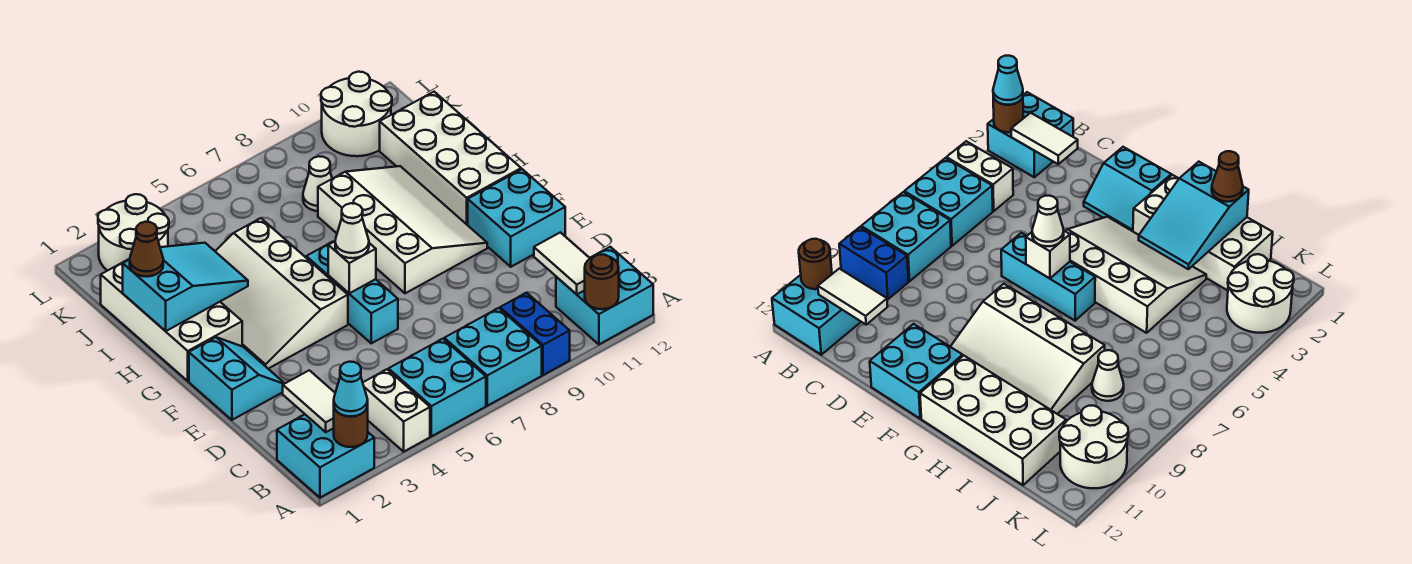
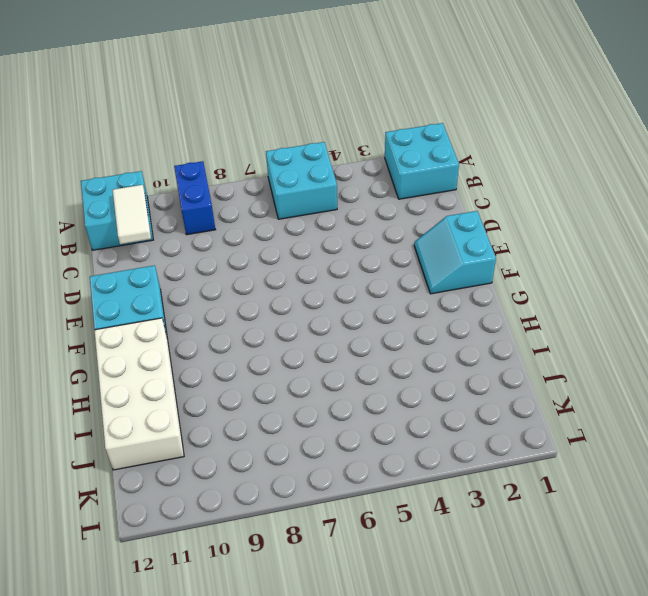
none -> white 1x2 brick [363,369,430,452]
none -> cyan 2x2 brick [444,308,542,406]
none -> cyan 1x3 brick [306,242,398,343]

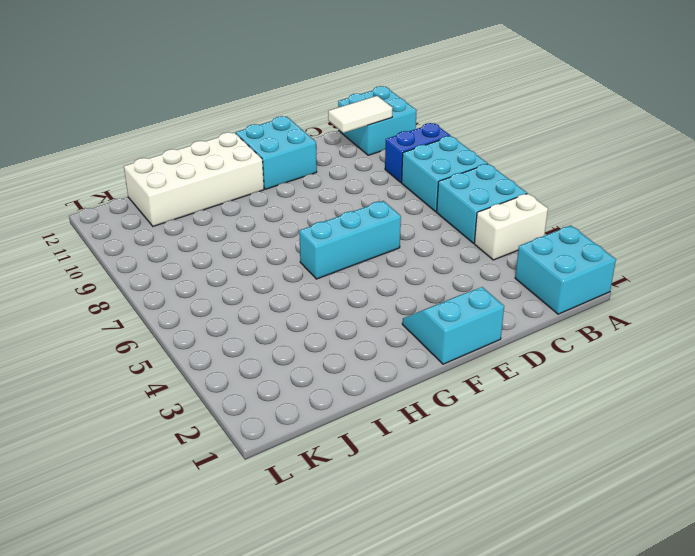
none -> white 3x4 slope [215,218,348,369]
none -> white 3x4 slope [318,166,487,293]
none -> white 2x4 brick [101,259,242,381]

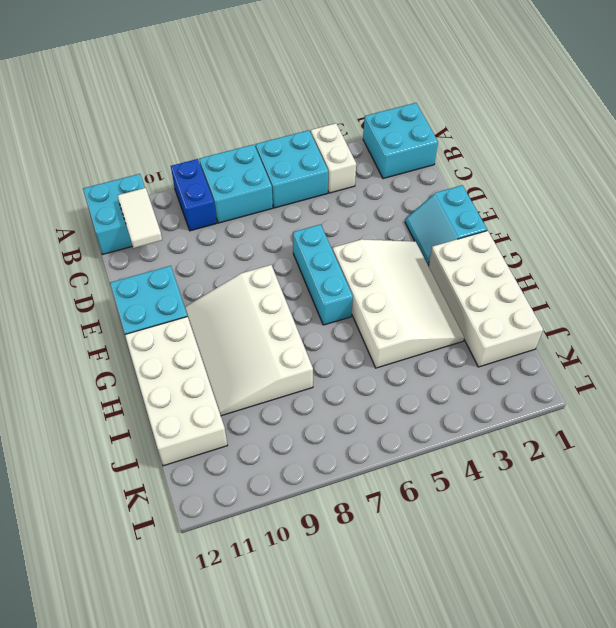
none -> white 1x1 cone [303,156,332,211]
none -> white 2x2 round brick [98,194,169,271]
none -> white 2x2 round brick [321,72,392,156]

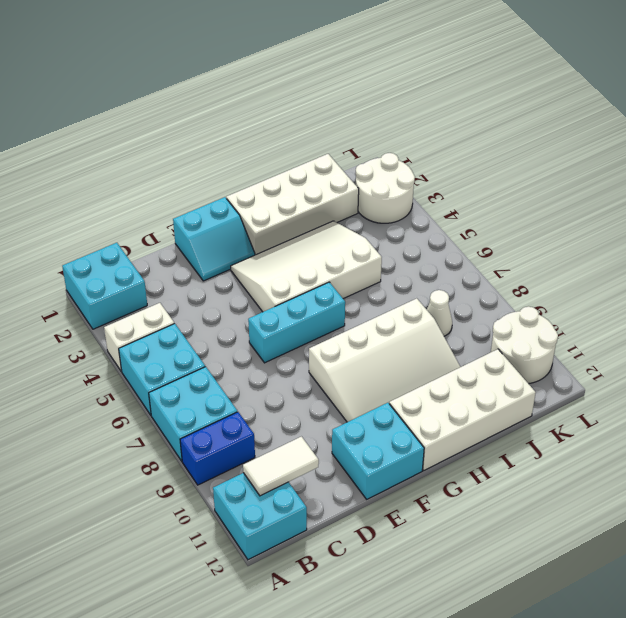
none -> brown 1x1 round brick [334,405,368,447]
none -> brown 1x1 round brick [585,254,619,309]
none -> white 1x2 tile [283,370,335,432]

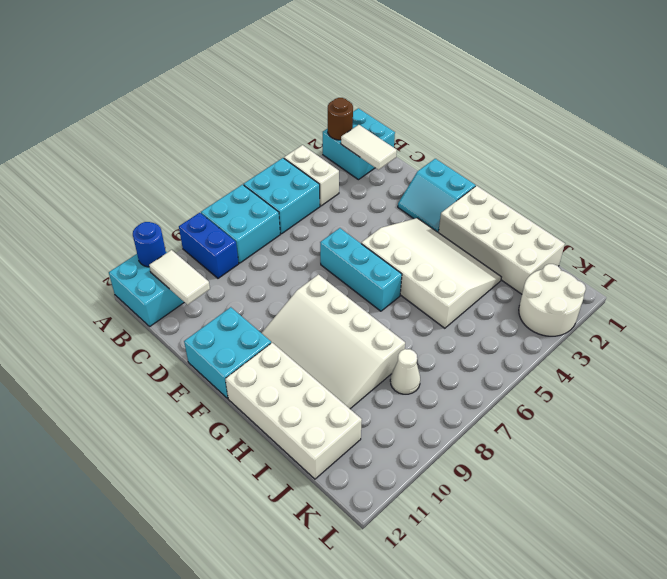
blue 1x1 round brick [133,222,166,267] -> brown 1x1 round brick [585,254,619,309]
none -> white 2x2 round brick [321,72,392,156]
none -> white 1x1 brick [328,241,376,293]
none -> cyan 2x3 slope [123,243,248,331]

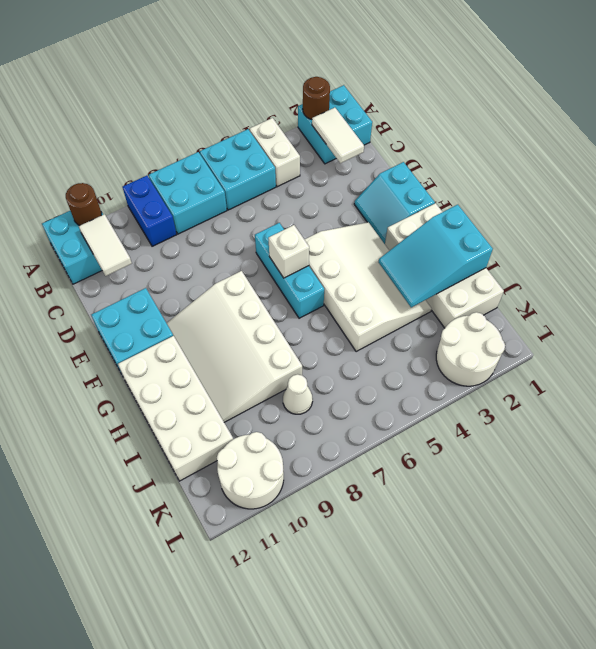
none -> cyan 1x1 cone [334,362,368,416]
none -> white 1x1 cone [335,203,369,258]
none -> brown 1x1 cone [130,222,163,277]

